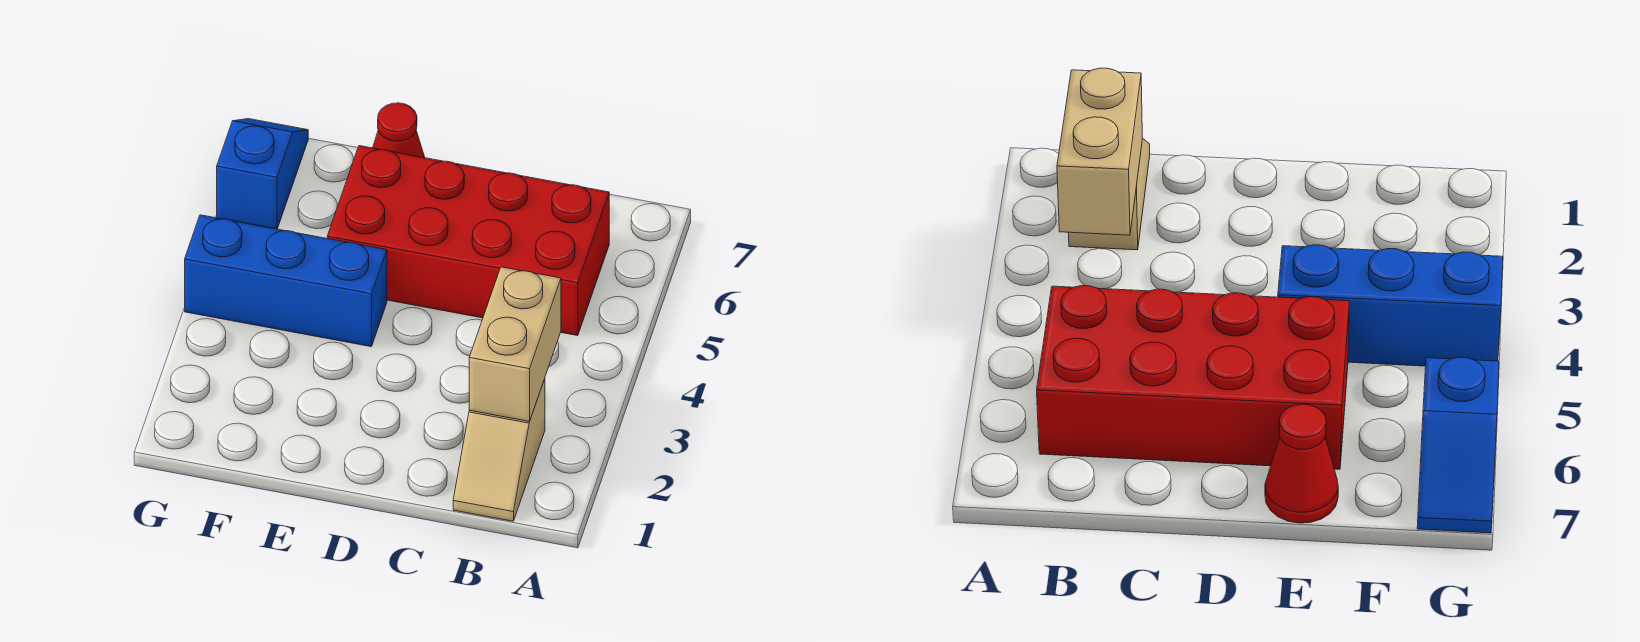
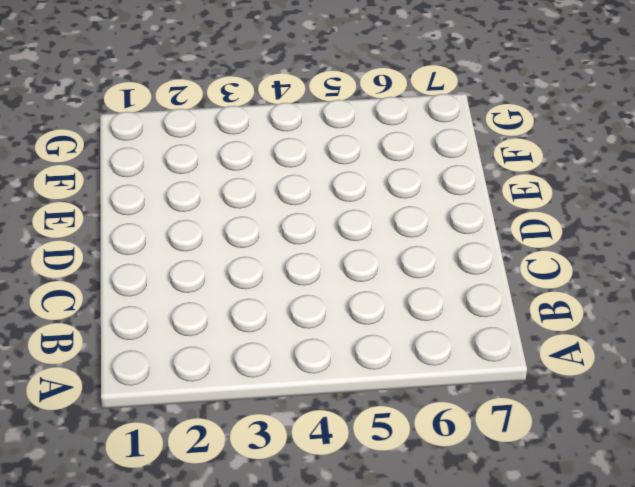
none -> tan 1x2 slope [453,379,545,521]
none -> red 2x4 brick [327,146,609,336]

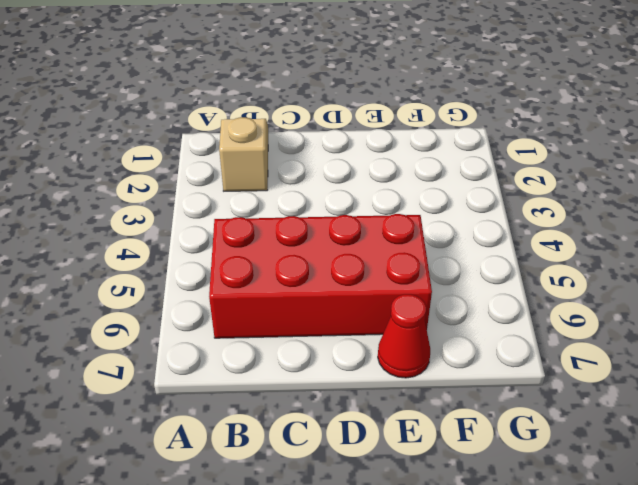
none -> blue 1x3 brick [185,215,387,347]
none -> blue 1x2 slope [217,119,308,229]

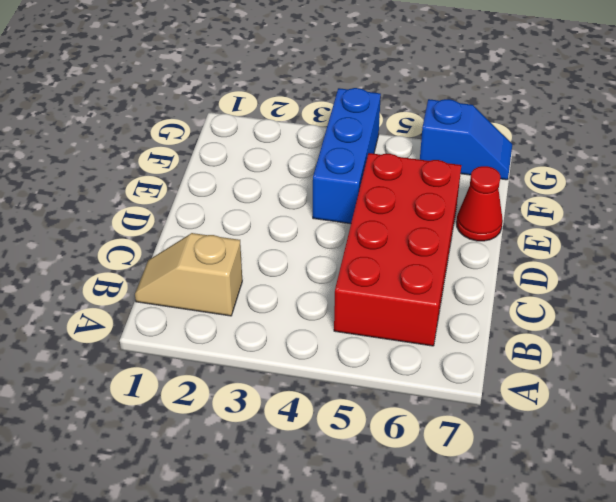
none -> tan 1x2 brick [469,267,561,422]

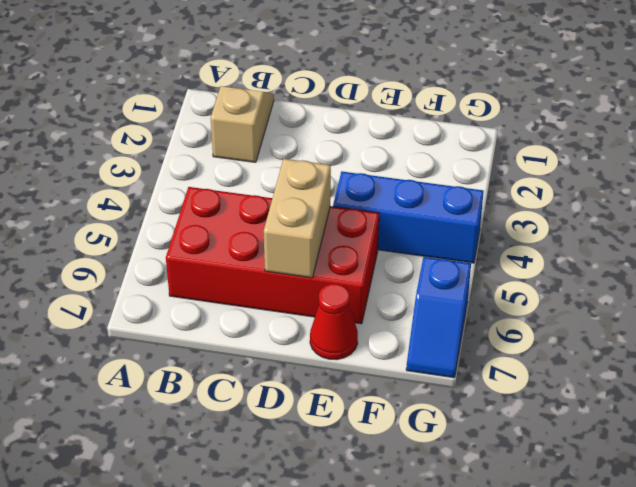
tan 1x2 brick [264,159,331,278] -> tan 1x2 brick moved to [469,267,561,422]

